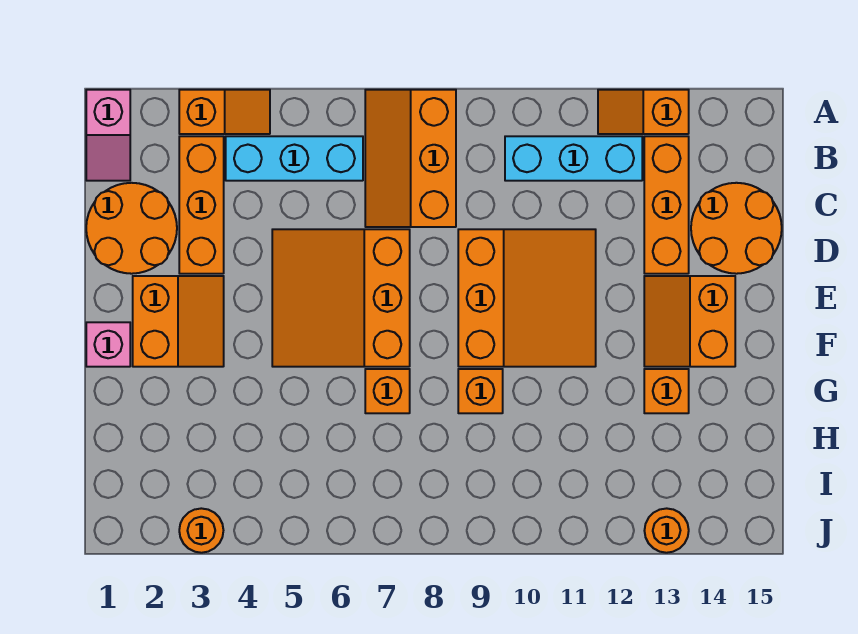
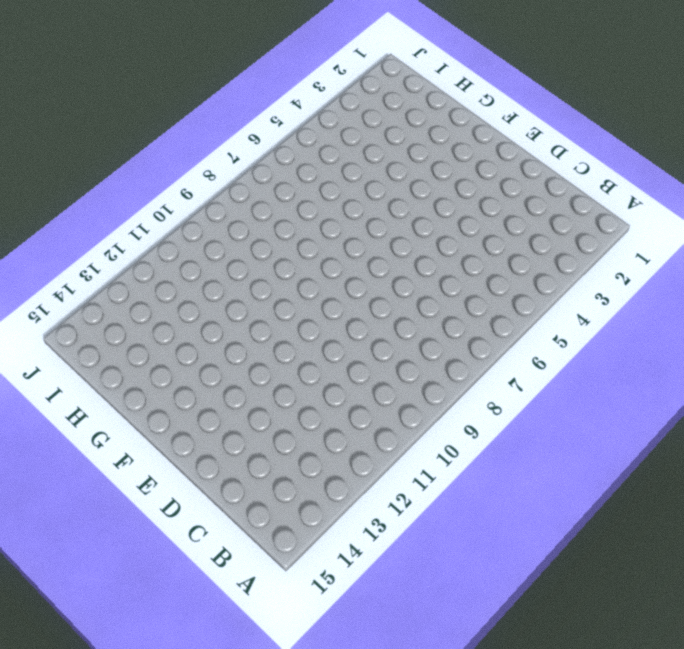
none -> pink 1x2 slope [86,90,130,181]
none -> orange 1x2 slope [179,90,270,134]
none -> orange 2x3 slope [365,90,456,227]

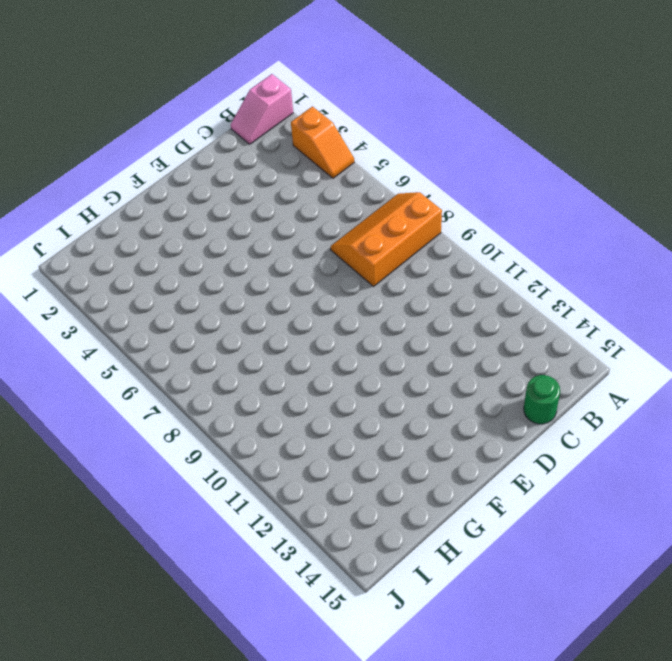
green 1x1 round brick [524,375,560,424] -> orange 2x2 round brick [691,183,782,274]
none -> orange 1x2 slope [598,90,689,134]
none -> orange 1x3 brick [179,136,224,274]
none -> cyan 1x3 brick [226,136,363,181]

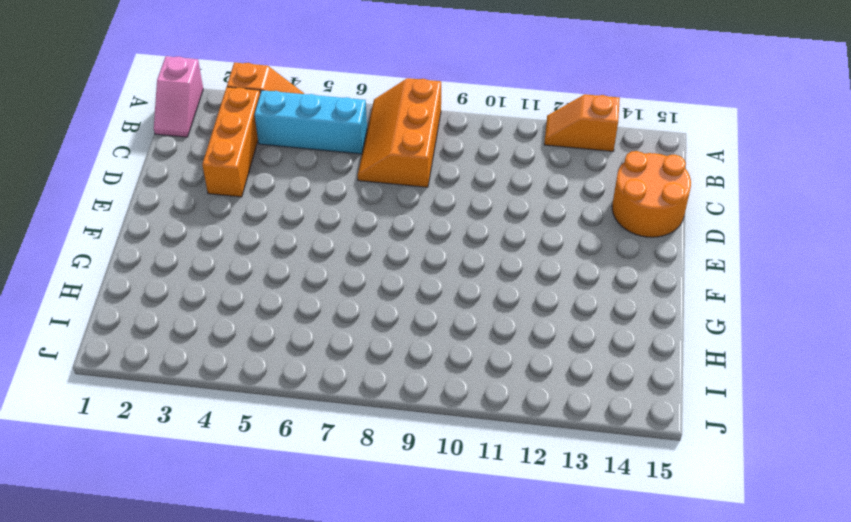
none -> cyan 1x3 brick [505,136,642,181]
none -> orange 1x3 brick [644,136,689,274]
none -> orange 2x2 round brick [86,183,177,274]

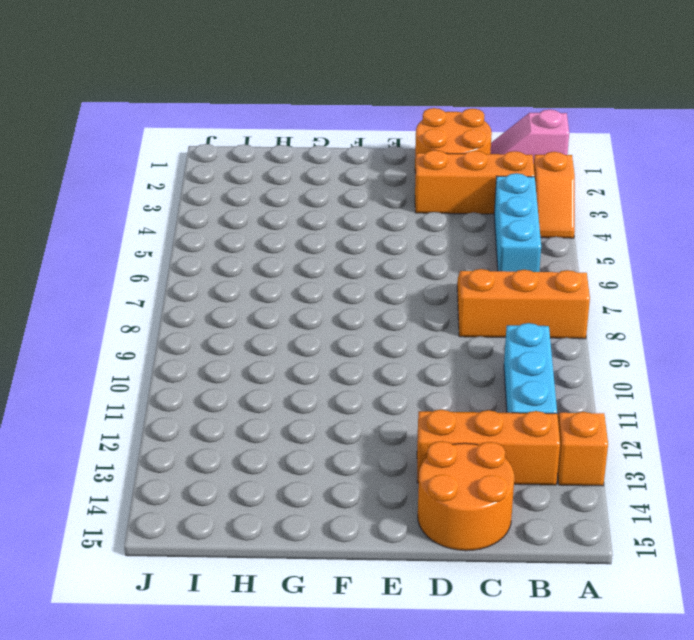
none -> orange 3x3 slope [272,229,410,367]
none -> orange 3x3 slope [458,229,596,367]
none -> orange 2x2 slope [133,276,224,367]

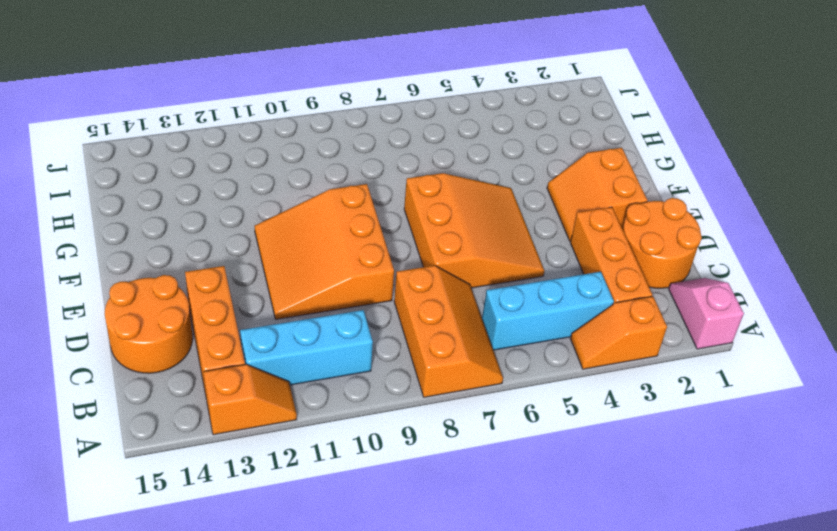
none -> orange 2x2 slope [644,276,735,367]
none -> pink 1x1 brick [86,322,130,367]
none -> orange 1x1 brick [365,369,410,413]

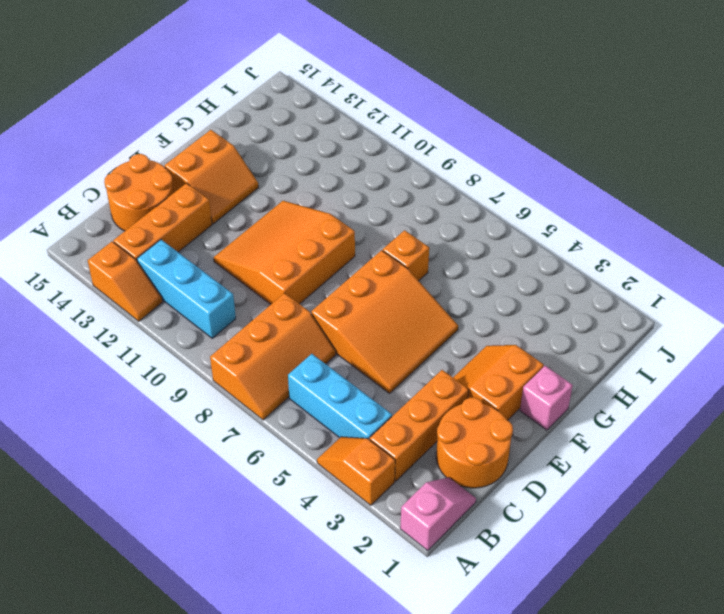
none -> orange 1x1 brick [458,369,503,413]
none -> orange 1x1 brick [644,369,689,413]
none -> orange 1x1 round brick [179,508,223,553]

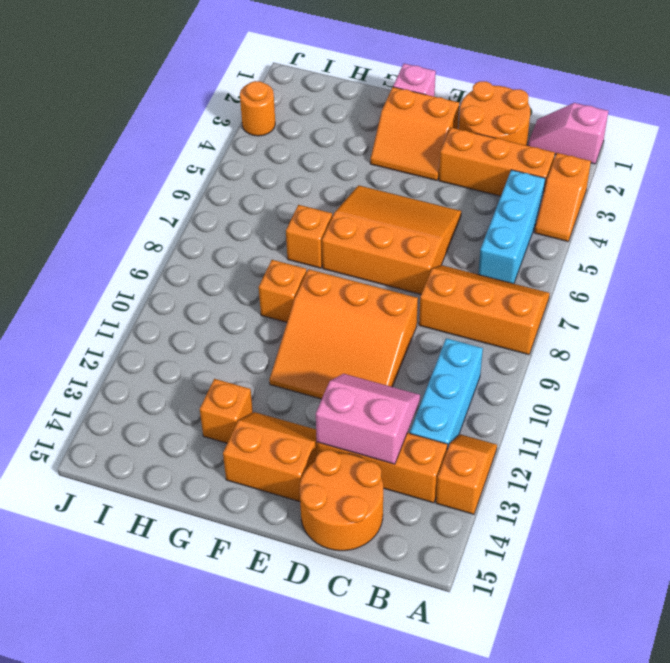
pink 2x2 slope [316,374,420,464] -> none
none -> orange 1x1 round brick [644,508,689,553]

